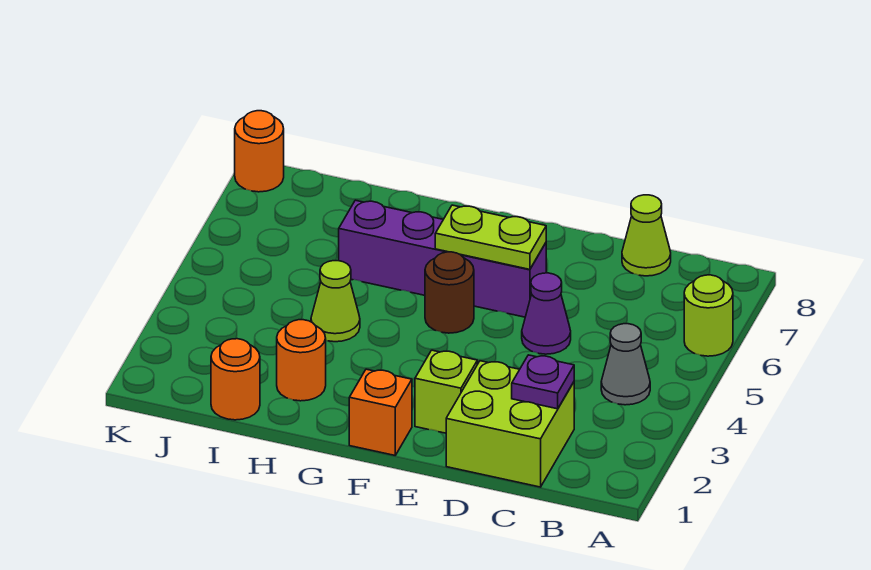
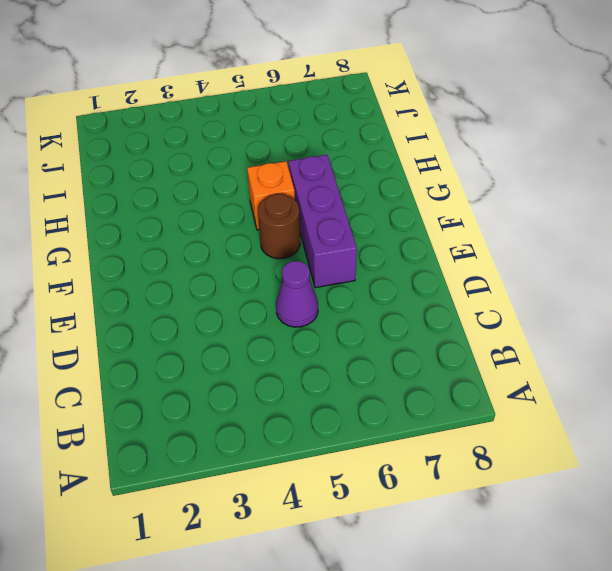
purple 1x3 brick [289,155,357,288] -> purple 1x4 brick [339,200,546,317]
orange 1x1 brick [247,161,295,230] -> orange 1x1 brick moved to [349,369,412,455]
none -> lime 1x1 round brick [684,275,733,356]
none -> grey 1x1 cone [601,324,650,405]
none -> lime 2x2 brick [446,361,574,487]

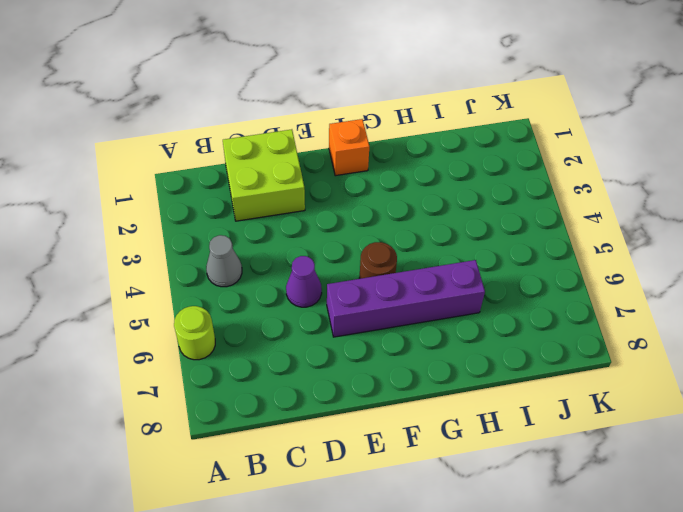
none -> lime 1x1 cone [622,195,671,276]
none -> lime 1x1 brick [415,350,477,433]
none -> orange 1x1 round brick [277,320,326,401]

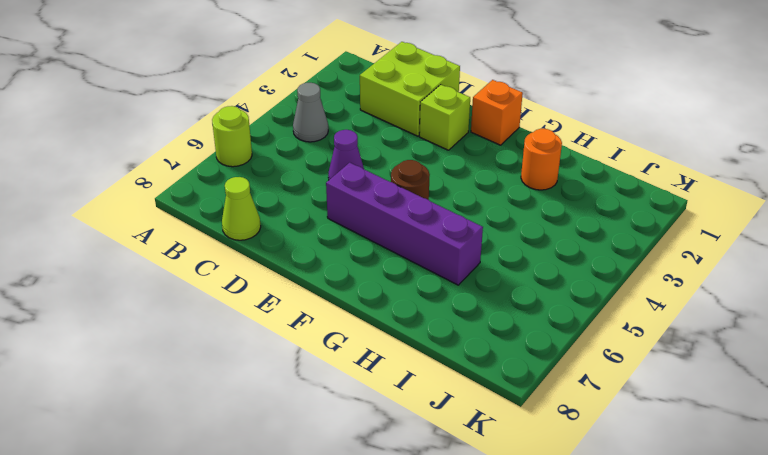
none -> lime 1x1 cone [311,261,360,342]
none -> orange 1x1 round brick [211,339,260,420]
none -> orange 1x1 round brick [235,111,284,192]

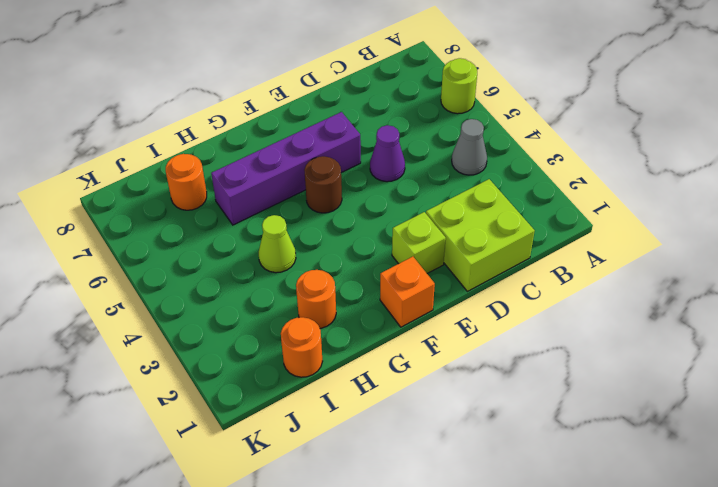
orange 1x1 round brick [166,154,207,210] -> orange 1x1 round brick moved to [235,111,284,192]
none -> lime 1x1 cone [622,195,671,276]
none -> purple 1x1 plate [512,355,574,409]
none -> lime 1x2 plate [435,205,546,269]

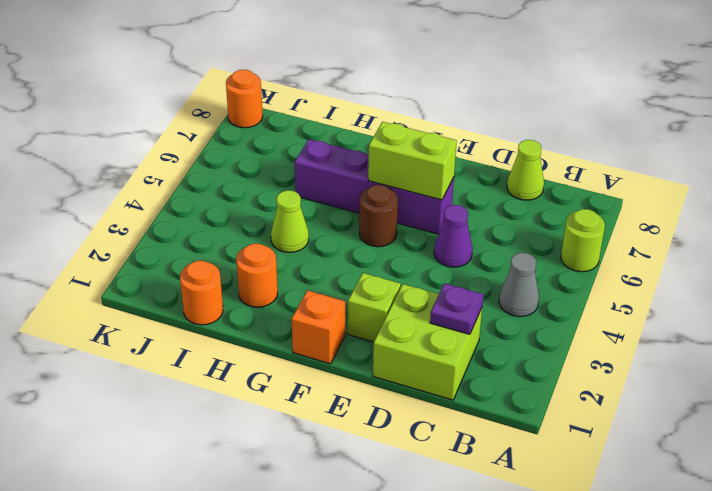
lime 1x2 brick [368,122,457,200] -> lime 1x2 plate [435,205,546,269]

